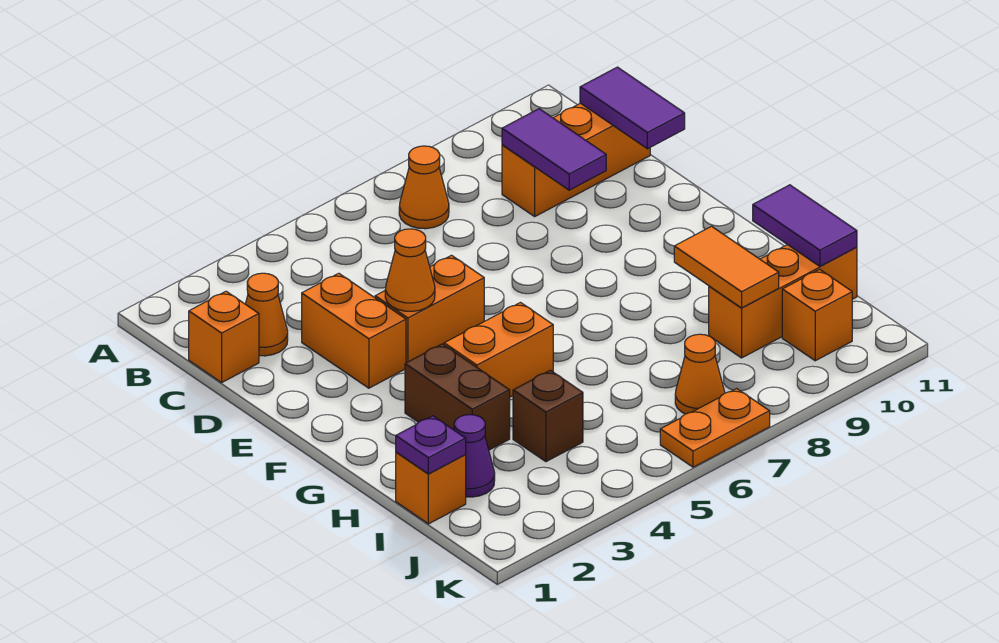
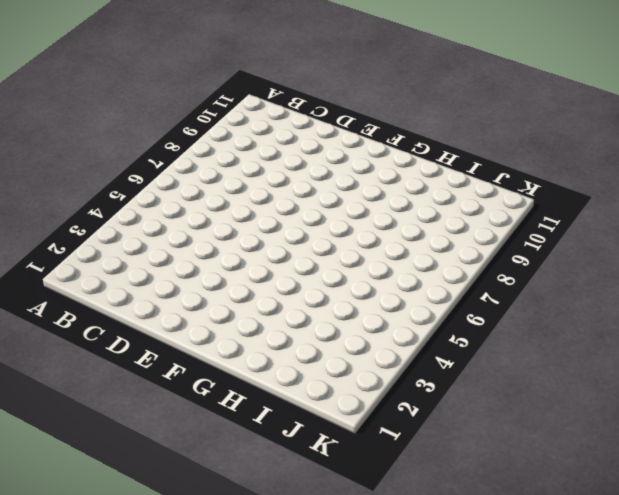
none -> orange 1x1 cone [399,146,449,229]
none -> orange 1x1 brick [189,291,259,383]
none -> orange 1x1 cone [246,273,288,356]

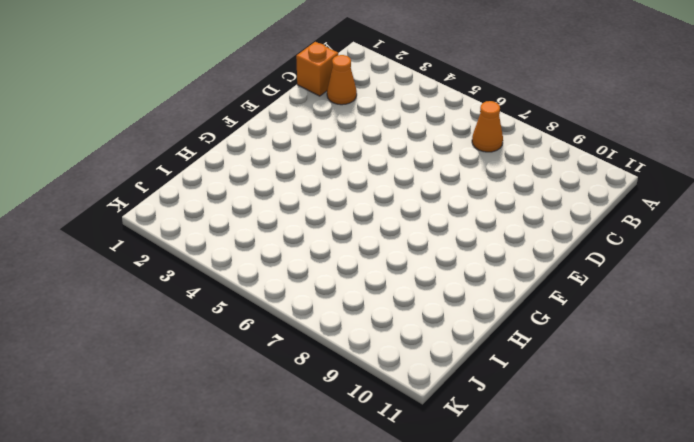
none -> orange 1x3 brick [502,103,650,217]
none -> orange 1x2 brick [302,273,406,388]
none -> orange 1x2 brick [375,255,484,363]

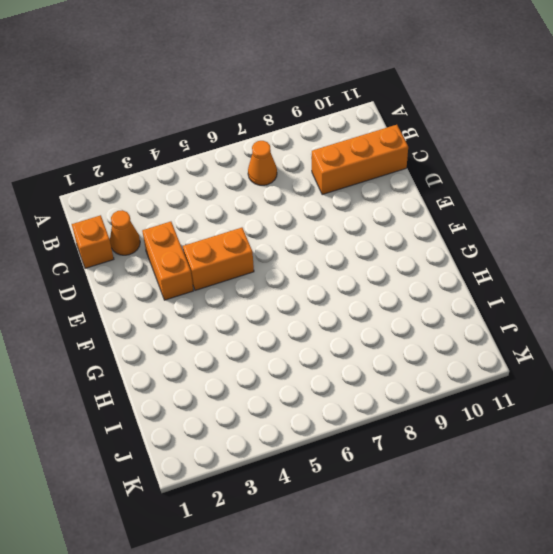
none -> brown 1x2 brick [405,344,510,450]
none -> orange 1x2 brick [444,303,553,397]
none -> orange 1x1 brick [396,452,466,524]

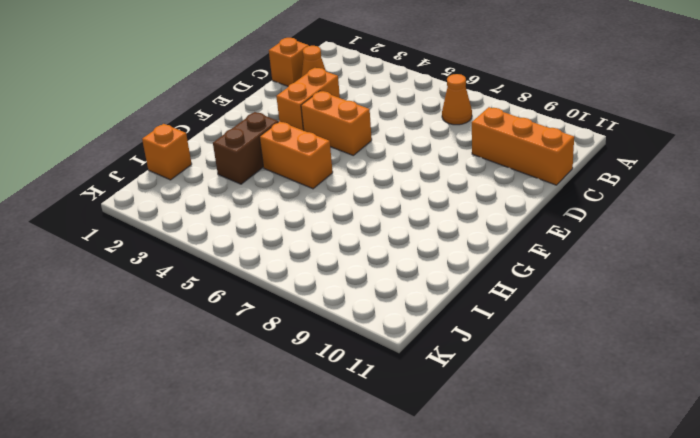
none -> purple 1x1 cone [454,415,495,497]
none -> brown 1x1 brick [513,370,583,462]
none -> orange 1x3 brick [709,245,857,358]

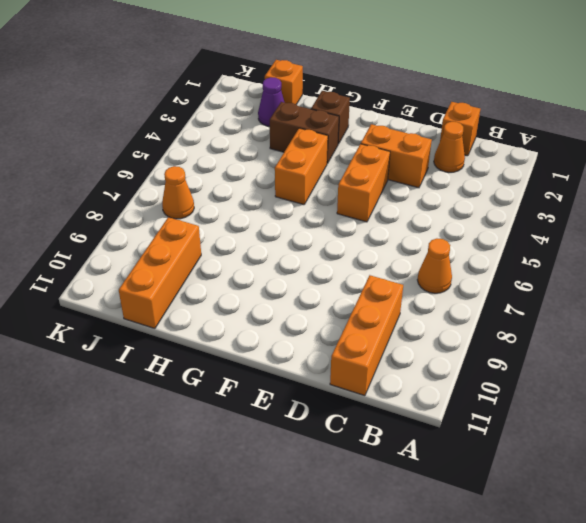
brown 1x1 brick [311,91,350,144] -> brown 1x1 brick moved to [513,370,583,462]
none -> orange 1x1 brick [782,269,852,361]
none -> orange 1x2 plate [660,388,770,467]
none -> purple 1x2 tile [502,109,606,190]

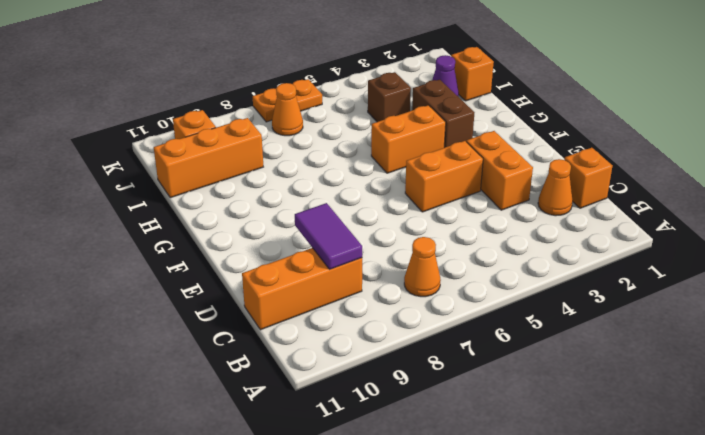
none -> purple 1x2 tile [580,67,685,149]
none -> orange 1x1 cone [385,229,435,311]
none -> orange 1x2 tile [674,226,779,308]

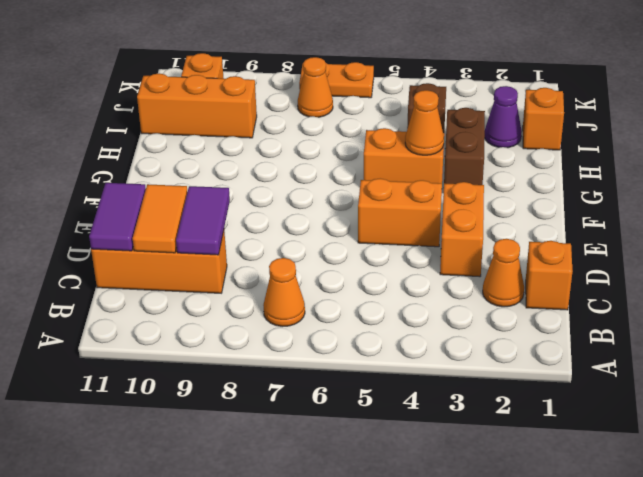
orange 1x2 tile [133,184,187,253] -> orange 1x2 tile moved to [674,226,779,308]
orange 1x1 cone [405,90,444,155] -> orange 1x1 cone moved to [385,229,435,311]
none -> purple 1x2 tile [753,185,857,266]
none -> purple 1x1 plate [396,416,466,474]

